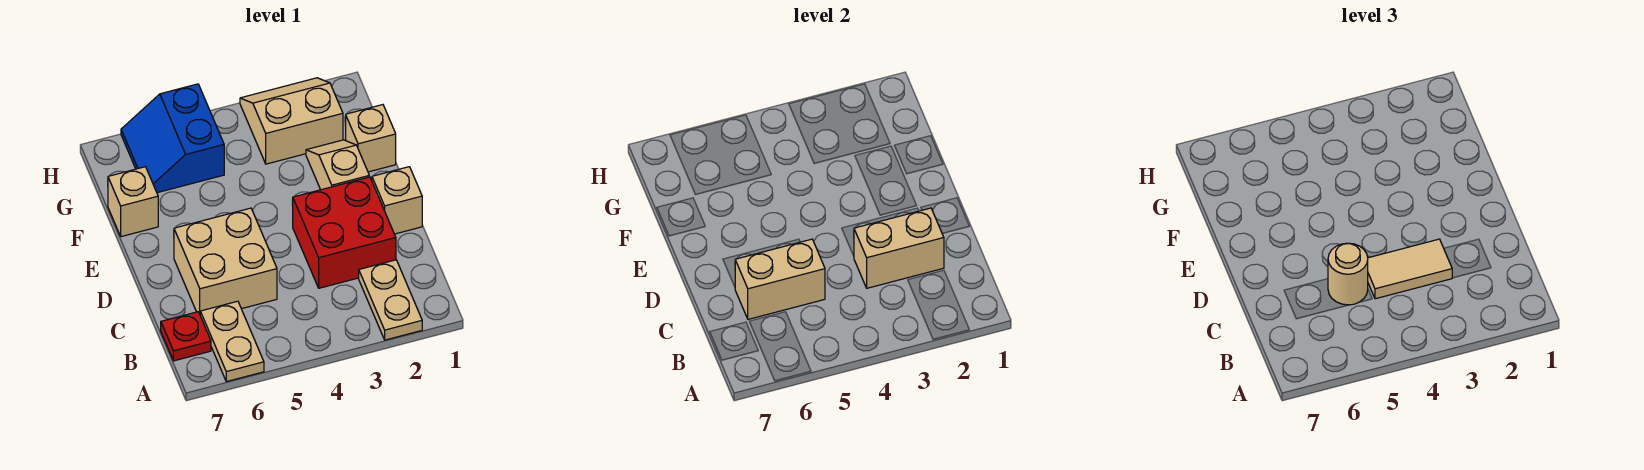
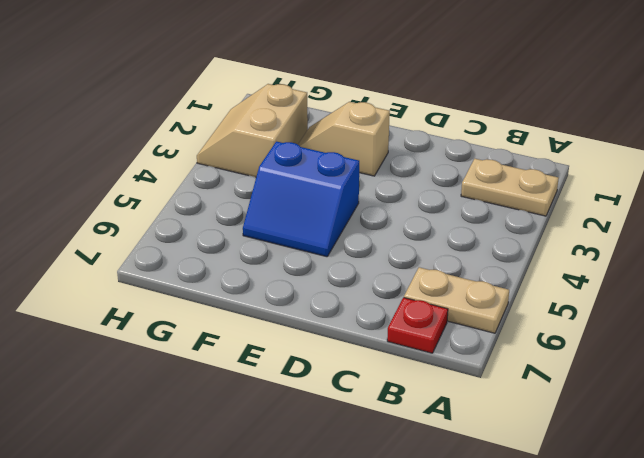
blue 2x2 slope [243,142,359,257] -> blue 2x2 slope moved to [121,84,224,193]
none -> red 2x2 brick [292,177,396,288]
none -> tan 2x2 brick [174,208,277,314]
none -> tan 1x1 brick [372,167,422,234]

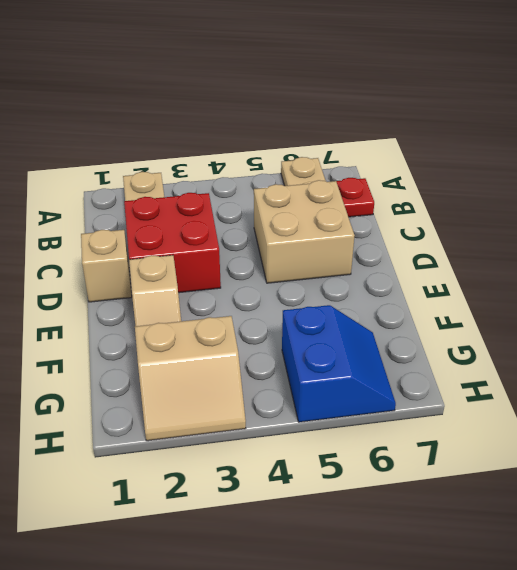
none -> tan 1x1 brick [345,105,396,172]
none -> tan 1x1 brick [108,167,158,237]
none -> tan 1x2 brick [854,208,944,288]

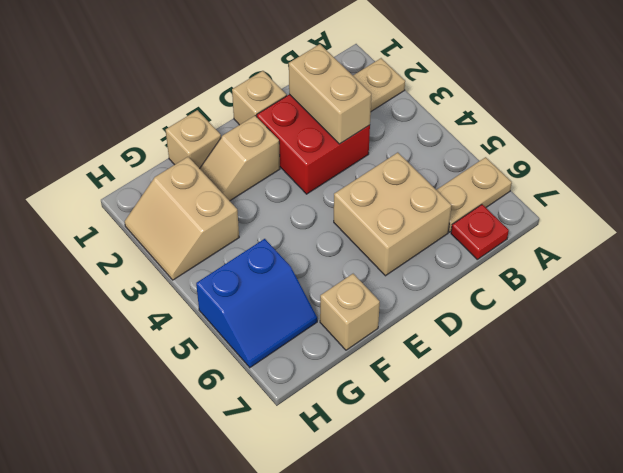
none -> tan 1x2 brick [735,239,825,319]
none -> tan 1x2 tile [1368,239,1452,299]
none -> tan 1x1 round brick [1328,243,1368,305]

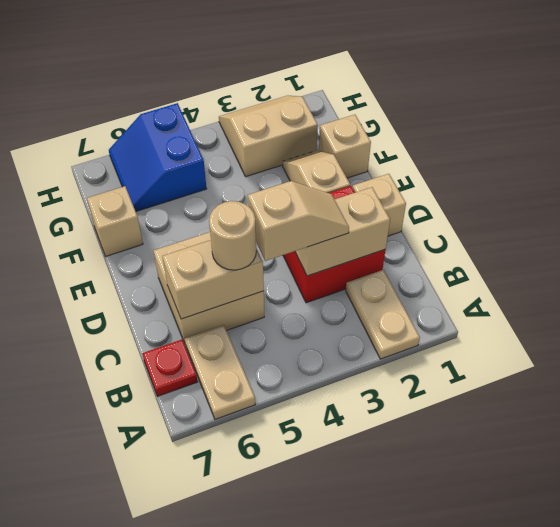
tan 1x2 slope [248,181,349,261] -> tan 1x2 tile [1368,239,1452,299]

